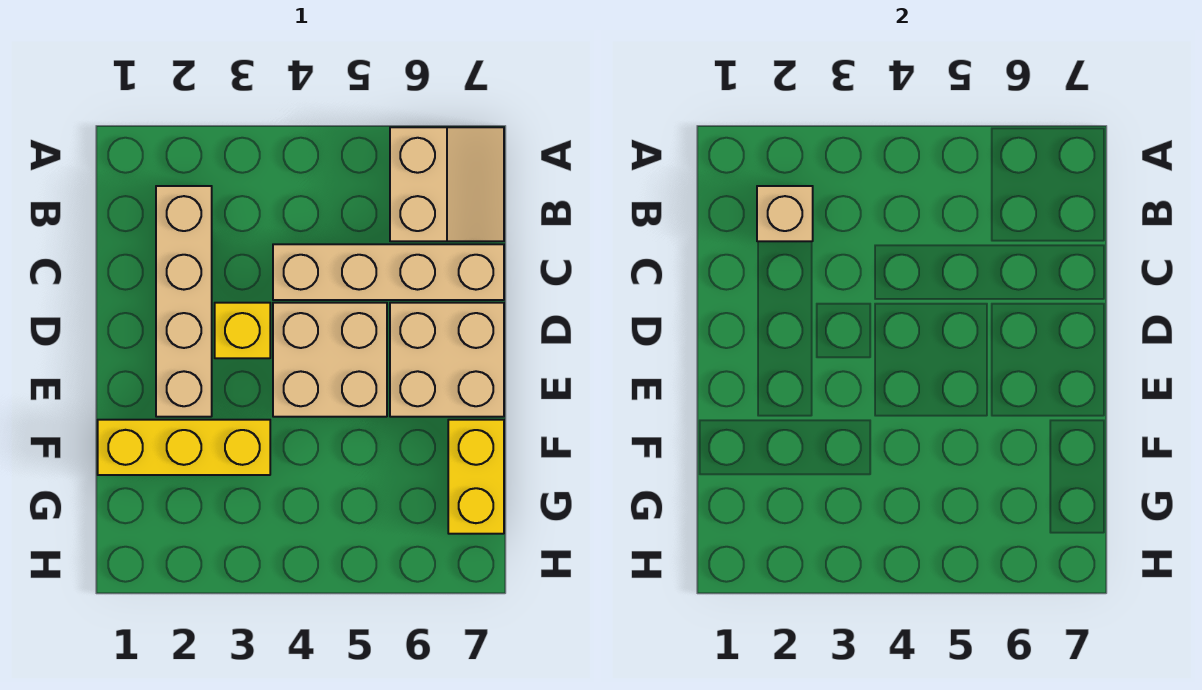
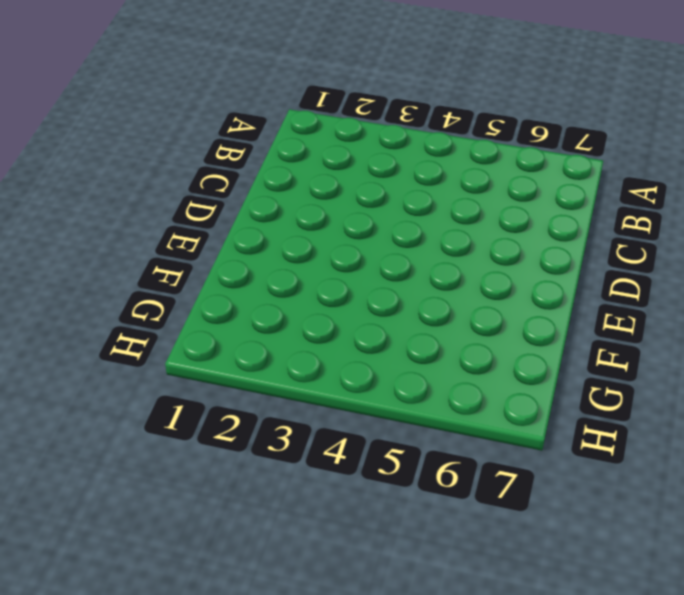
none -> tan 2x2 slope [390,127,504,241]
none -> tan 1x4 brick [156,186,212,417]

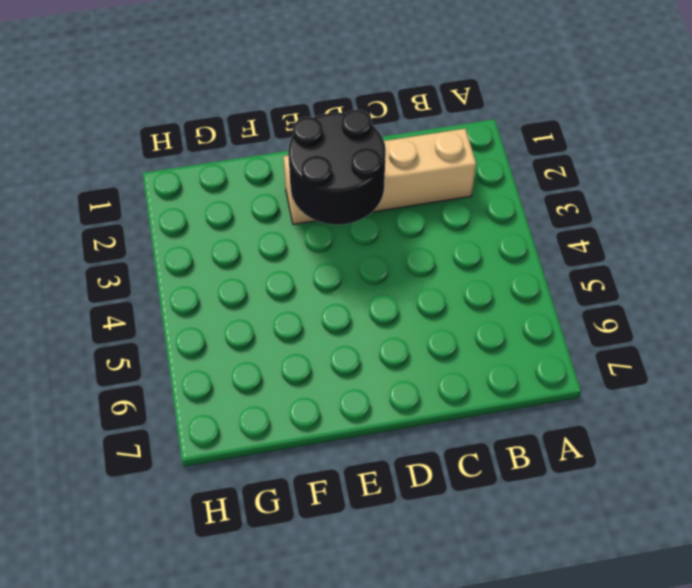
black 2x2 round brick [288,110,386,225] -> none
none -> tan 2x2 slope [390,127,504,241]
none -> tan 1x4 brick [273,244,504,300]

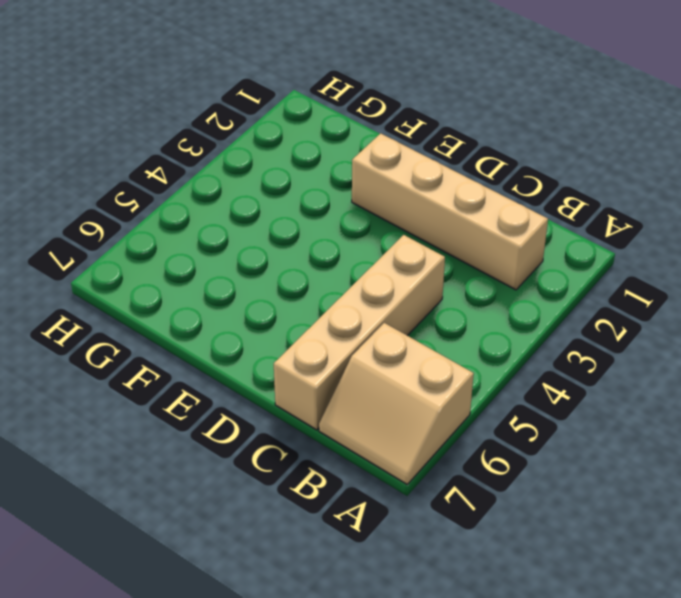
none -> yellow 1x1 brick [215,303,270,358]
none -> tan 2x2 brick [273,303,387,417]

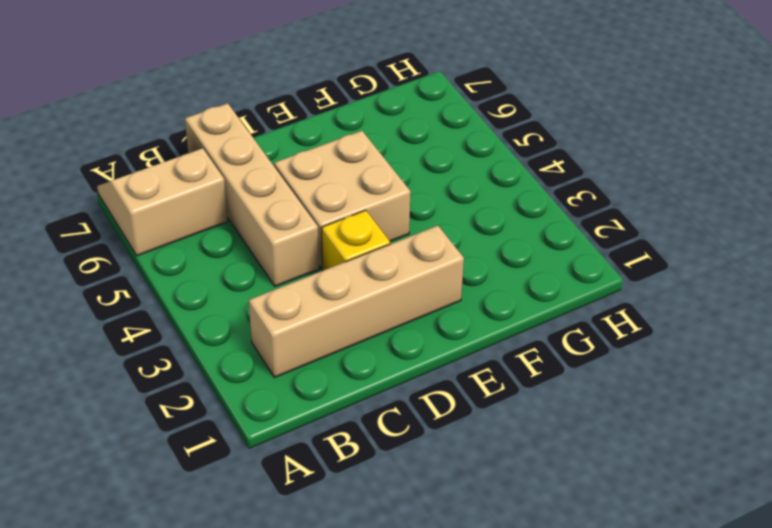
none -> tan 2x2 brick [390,303,504,417]
none -> yellow 1x3 brick [98,420,270,475]

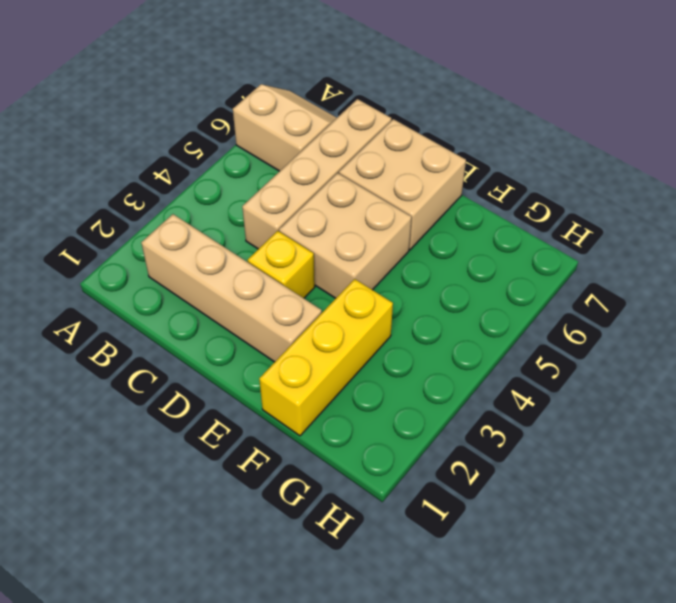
none -> yellow 1x2 brick [448,420,504,534]
none -> tan 1x1 brick [757,186,813,241]

